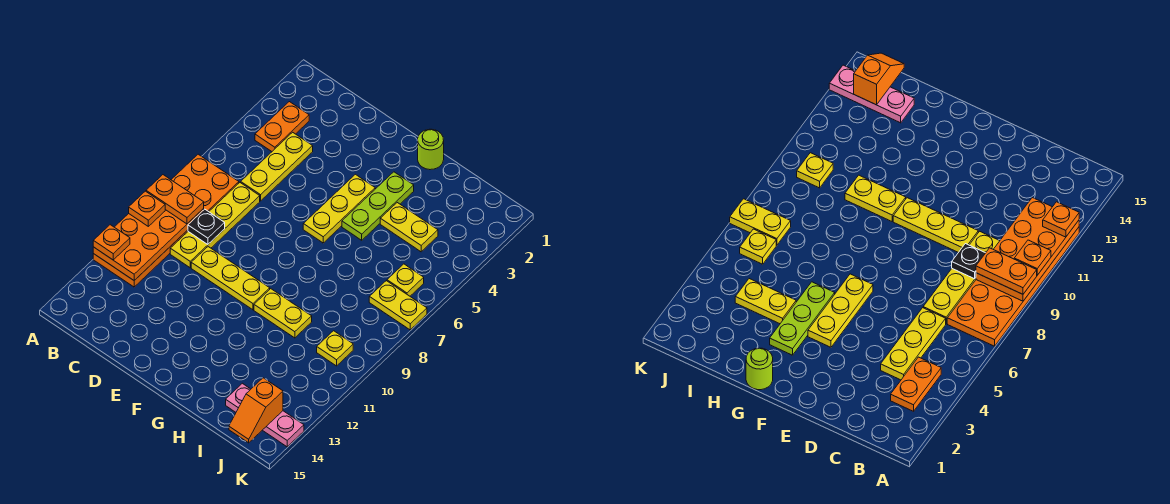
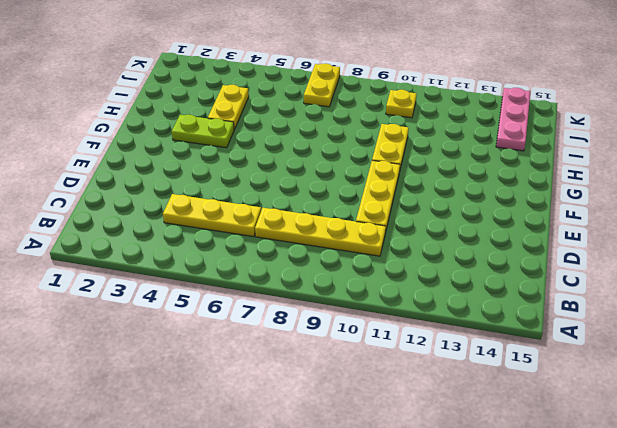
lime 1x2 plate [172,115,234,148] -> lime 1x3 plate [342,172,414,240]
none -> orange 2x6 plate [93,154,239,287]
none -> orange 1x2 plate [255,102,309,151]
none -> yellow 1x3 plate [303,174,375,243]

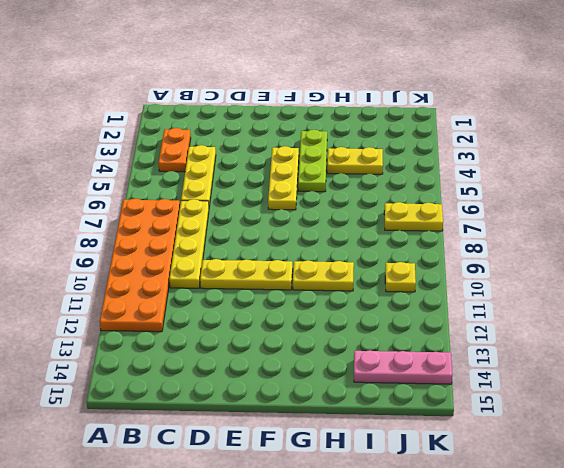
none -> lime 1x1 round brick [418,129,444,170]
none -> yellow 1x1 plate [387,264,424,296]
none -> orange 2x4 plate [93,209,204,280]

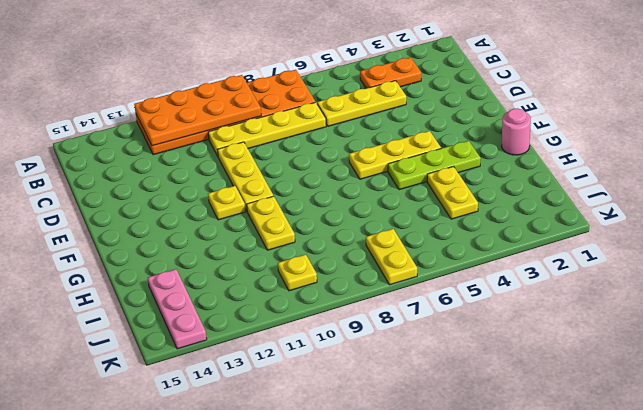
yellow 1x1 plate [208,186,245,220] -> yellow 1x1 plate moved to [387,264,424,296]
pink 1x1 round brick [502,108,531,155] -> lime 1x1 round brick [418,129,444,170]
none -> black 1x1 plate [188,209,225,244]
none -> orange 1x2 slope [229,378,283,443]
none -> orange 1x2 plate [146,175,204,224]

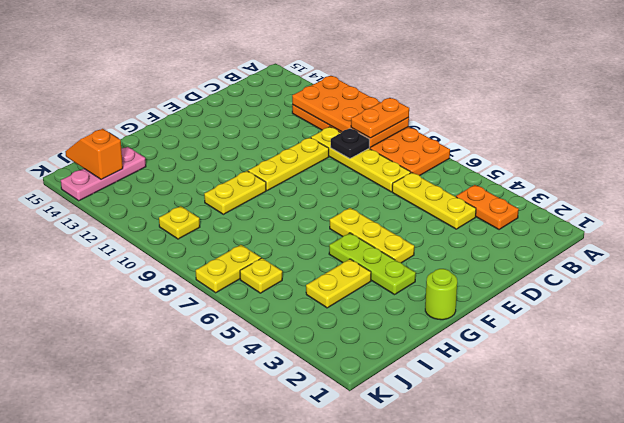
none -> orange 1x1 plate [129,191,165,226]
none -> orange 1x1 plate [93,225,130,260]

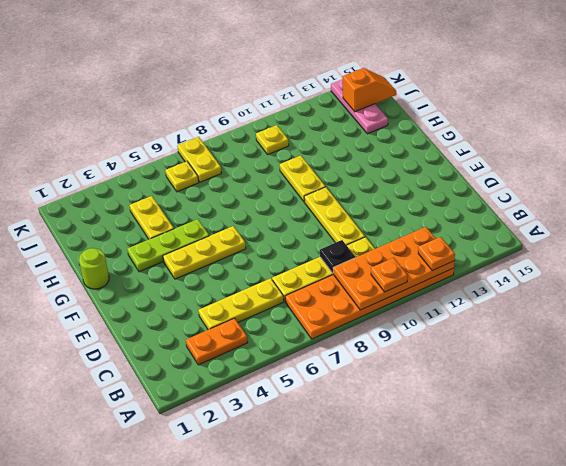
none -> orange 1x2 plate [146,175,204,224]

